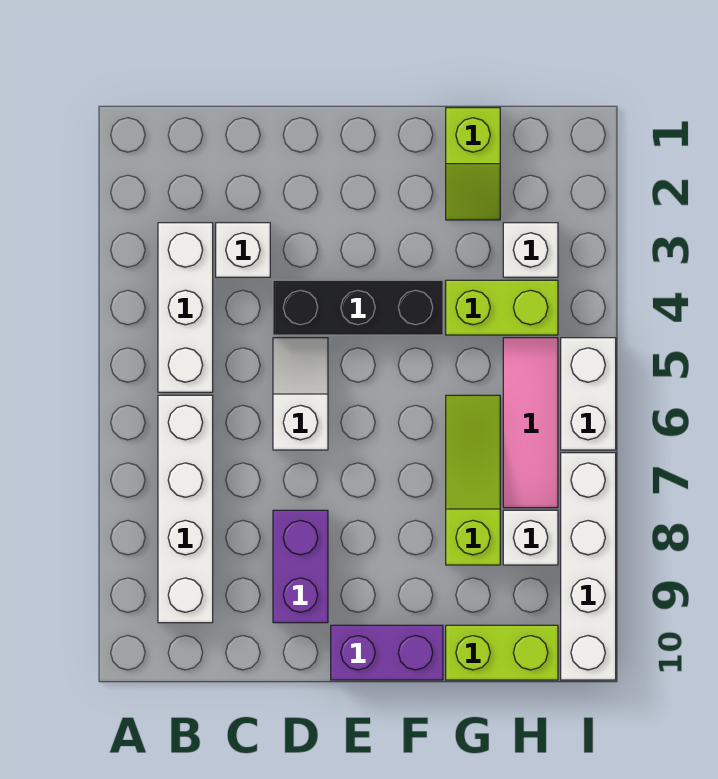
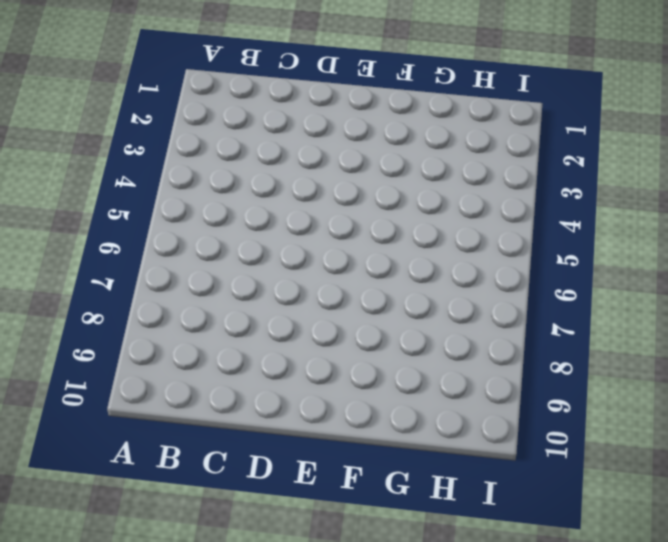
none -> white 1x3 brick [158,223,213,392]
none -> white 1x4 brick [158,395,213,623]
none -> white 1x1 brick [216,223,270,277]

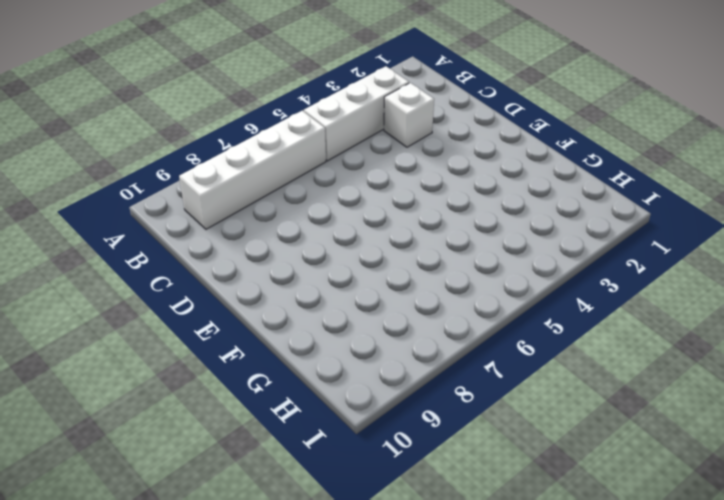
none -> black 1x3 brick [273,280,443,335]
none -> white 1x2 slope [273,338,328,450]
none -> purple 1x2 brick [273,510,328,623]

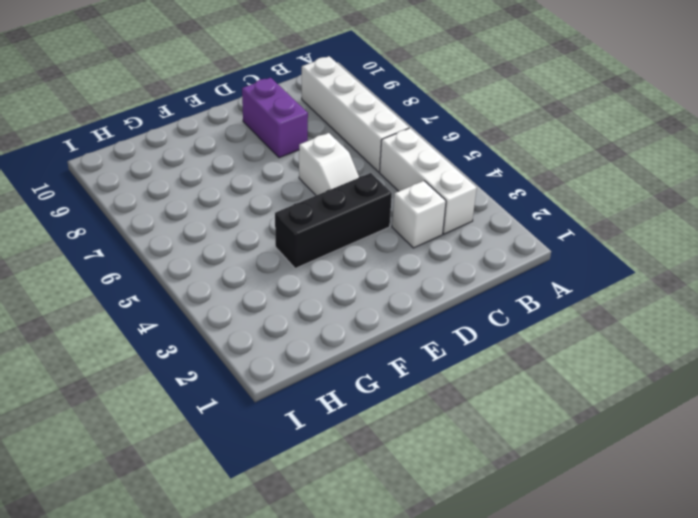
none -> purple 1x2 brick [331,625,443,680]
none -> lime 1x2 slope [446,108,500,220]
none -> lime 1x2 brick [446,280,558,335]

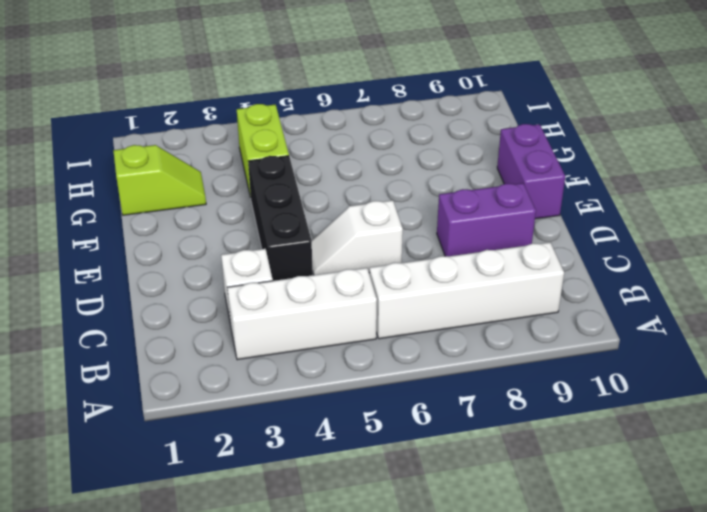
none -> lime 1x3 slope [446,395,500,565]
none -> lime 1x2 brick [446,625,558,680]
none -> white 1x1 brick [503,223,558,277]

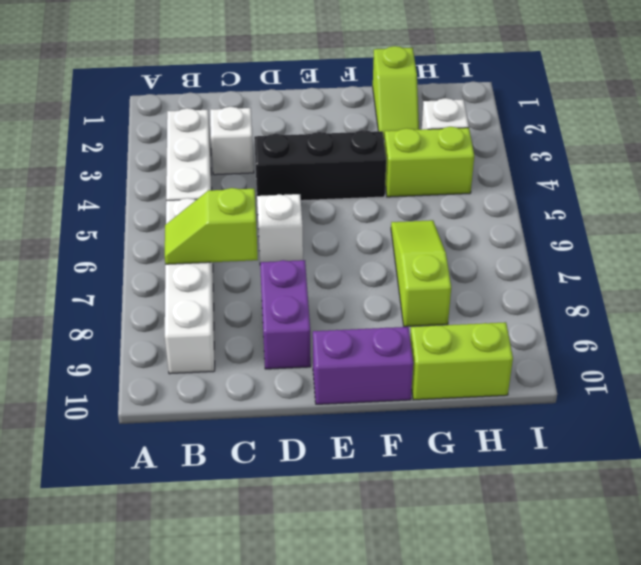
lime 1x2 slope [165,188,258,264] -> none
none -> pink 1x3 tile [503,338,558,508]
none -> white 1x1 brick [503,510,558,565]
none -> white 1x2 brick [561,338,616,450]

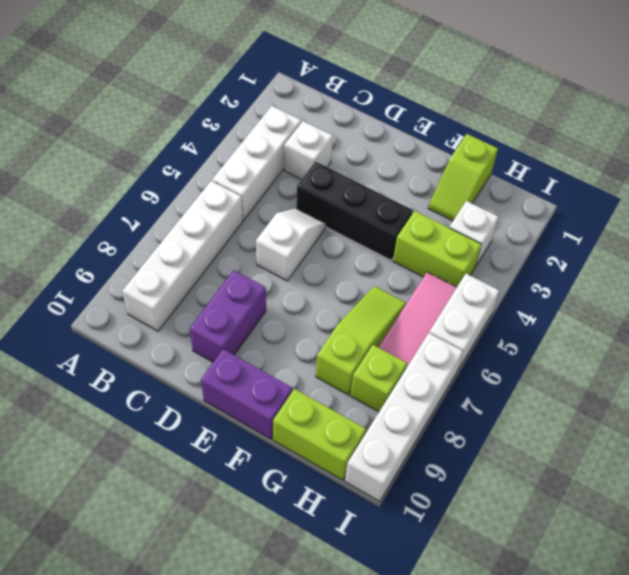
lime 1x1 brick [350,345,407,412] -> white 1x1 brick [503,510,558,565]

